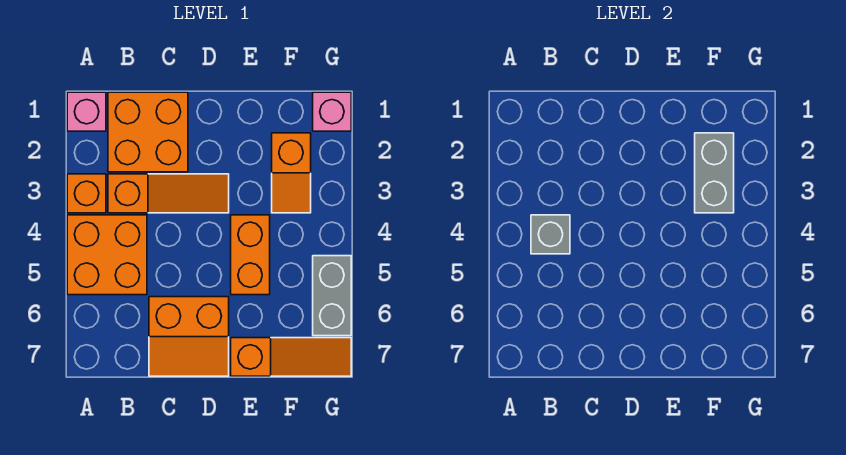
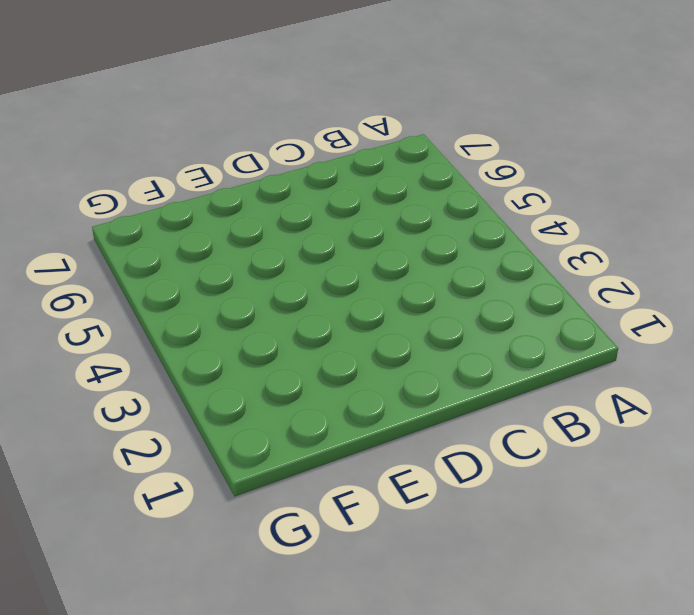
none -> pink 1x1 brick [67,92,106,131]
none -> orange 1x1 brick [67,174,106,213]
none -> orange 2x2 brick [67,215,147,295]

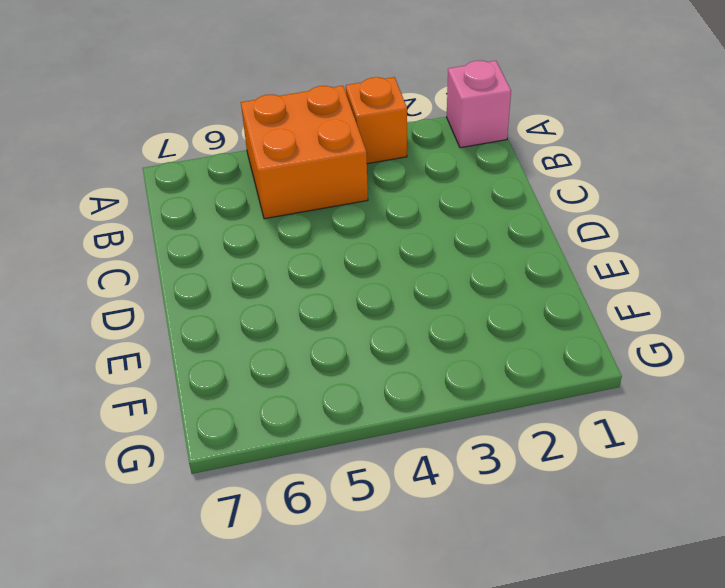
none -> orange 2x2 brick [108,92,188,172]
none -> orange 1x3 slope [108,174,229,213]
none -> orange 2x2 slope [149,297,229,376]

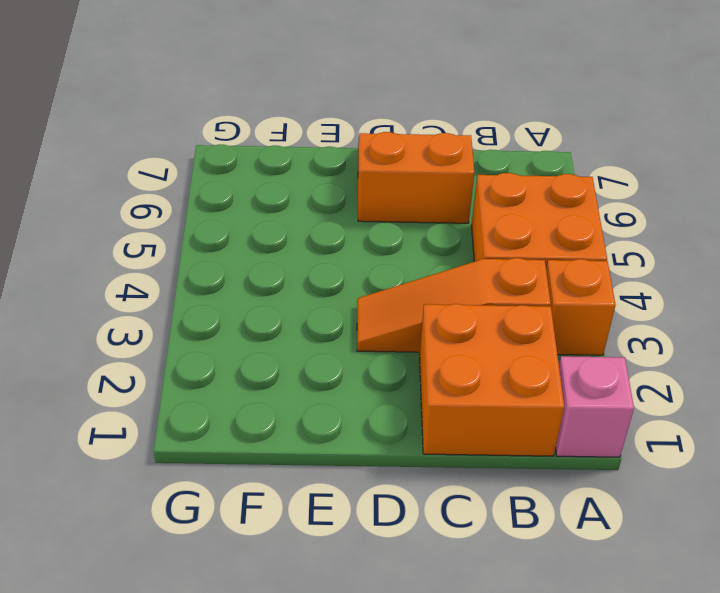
none -> orange 1x2 brick [231,215,270,295]
none -> orange 1x3 slope [231,338,351,376]
none -> orange 1x2 slope [272,133,311,213]

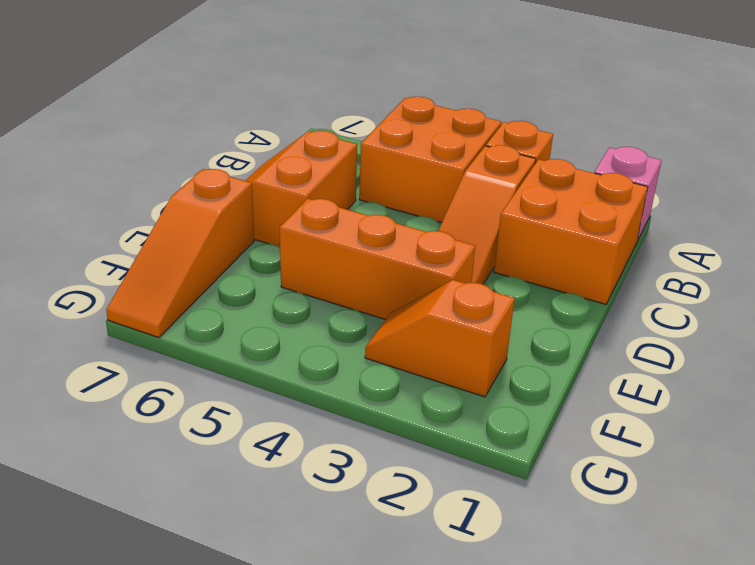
orange 1x3 brick [280,199,475,320] -> orange 1x2 brick [231,215,270,295]
none -> pink 1x1 brick [313,92,351,131]
none -> grey 1x2 brick [313,256,351,336]
none -> grey 1x1 brick [531,215,570,254]

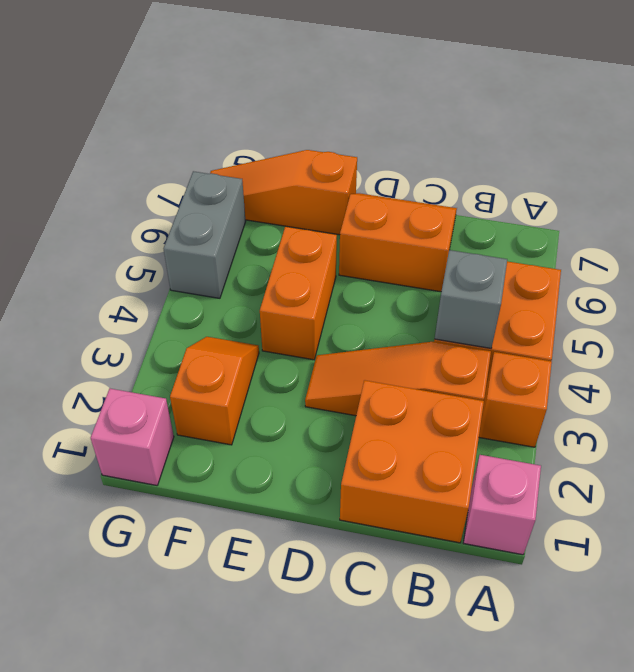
none -> grey 1x2 brick [695,133,734,213]

